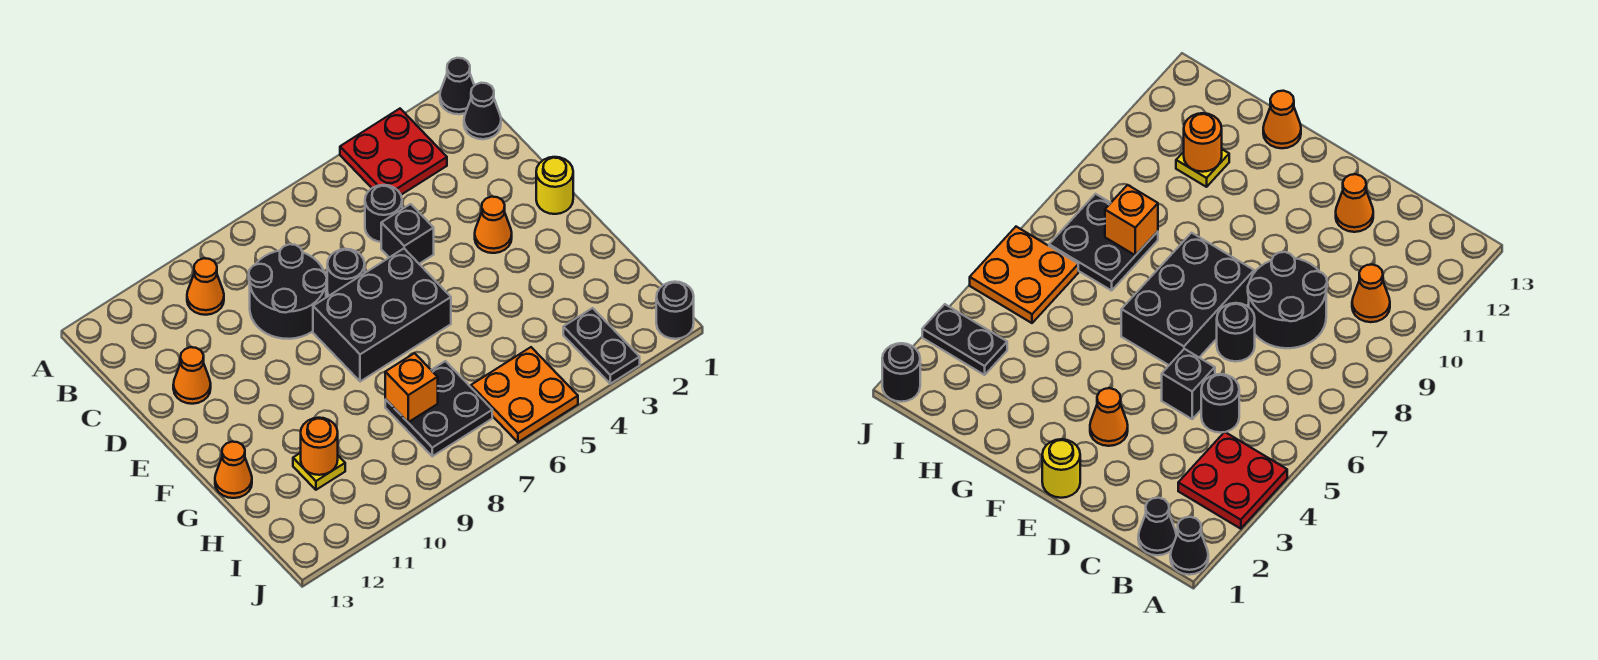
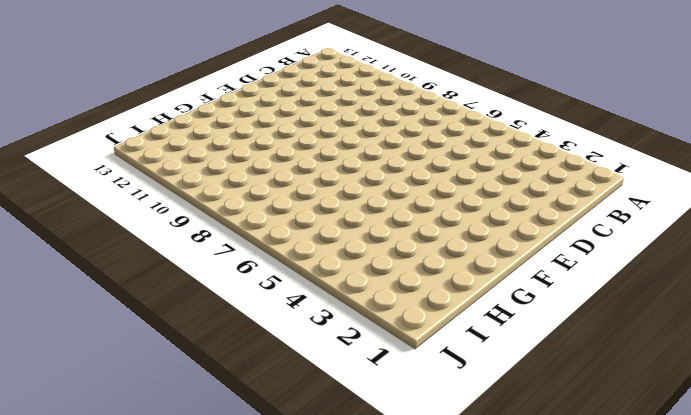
none -> black 1x1 cone [440,58,474,114]
none -> red 2x2 plate [340,109,447,195]
none -> black 1x1 cone [464,83,501,139]

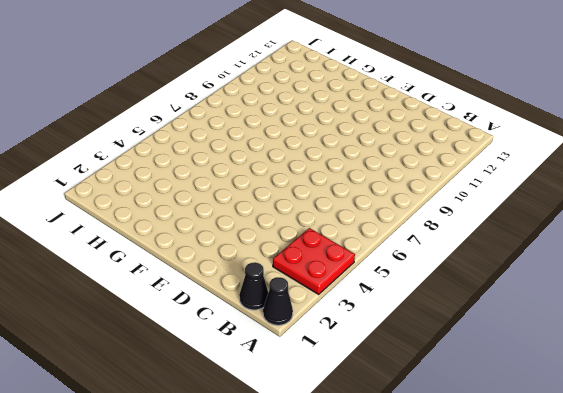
none -> orange 1x1 cone [187,258,224,315]
none -> black 1x1 round brick [365,185,402,242]
none -> black 2x2 round brick [249,244,327,339]

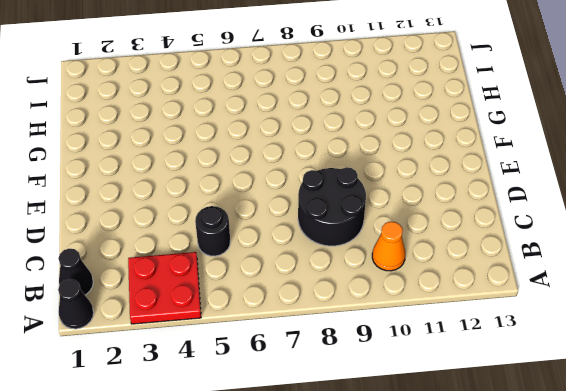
none -> black 1x1 brick [381,204,434,264]
none -> black 1x1 round brick [327,249,365,296]
none -> orange 1x1 cone [173,347,211,404]

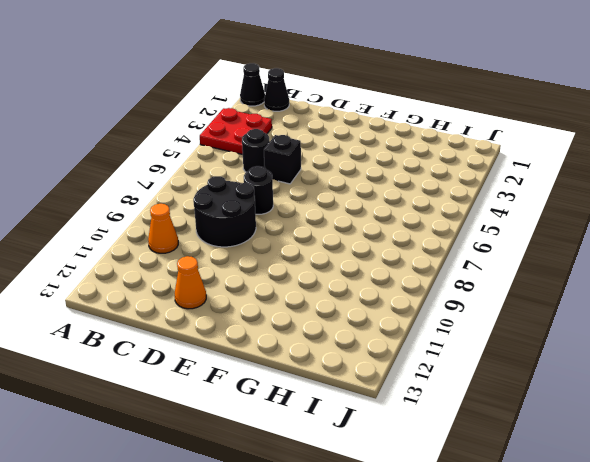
none -> yellow 1x1 round brick [536,157,573,214]
none -> orange 1x1 cone [475,197,512,253]
none -> black 2x3 brick [313,249,451,382]

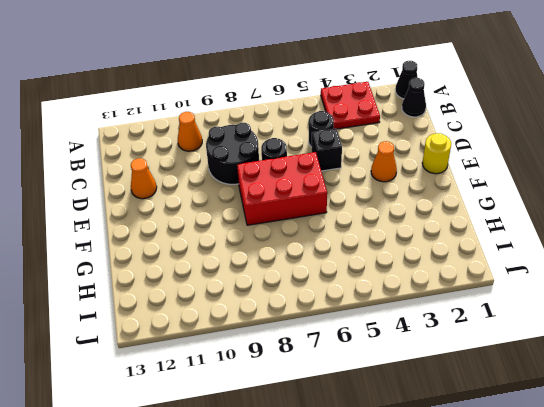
red 2x3 brick [237,152,327,225] -> black 2x3 brick [313,249,451,382]
none -> orange 1x1 cone [215,442,252,498]
none -> black 2x2 plate [385,361,492,456]
none -> yellow 1x1 plate [293,453,345,490]

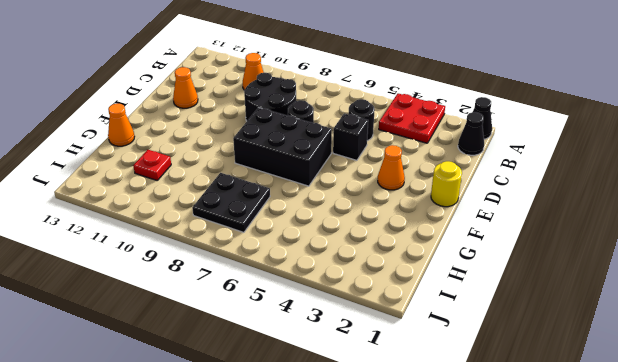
red 1x1 plate [133,150,171,180] -> yellow 1x1 plate [293,453,345,490]
none -> black 1x2 plate [563,308,640,384]
none -> orange 2x2 plate [471,347,578,442]
none -> black 1x1 round brick [656,282,694,339]

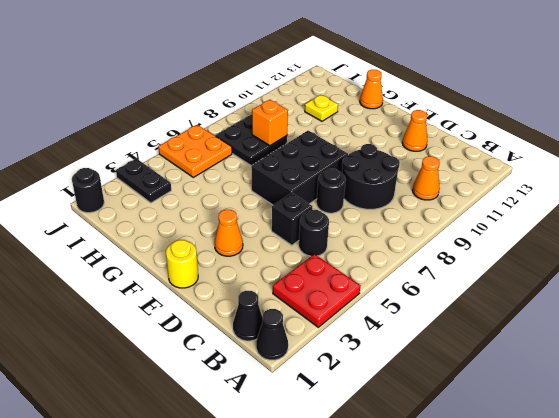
none -> orange 1x1 round brick [301,418,338,475]

